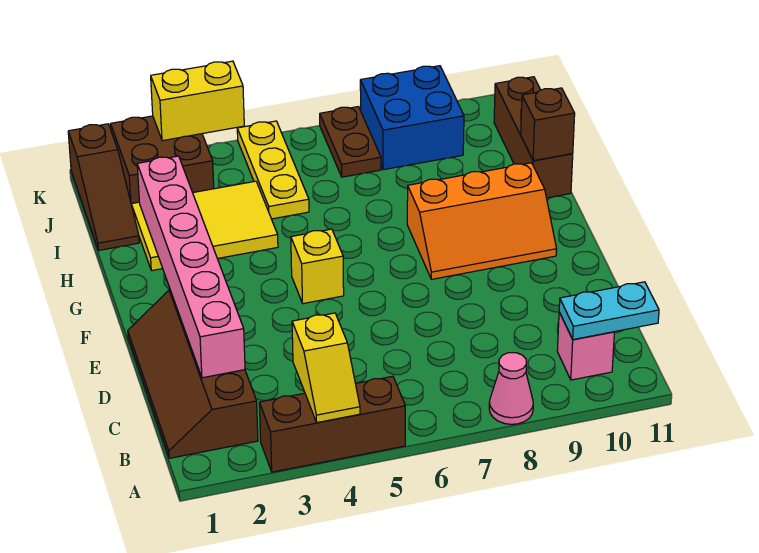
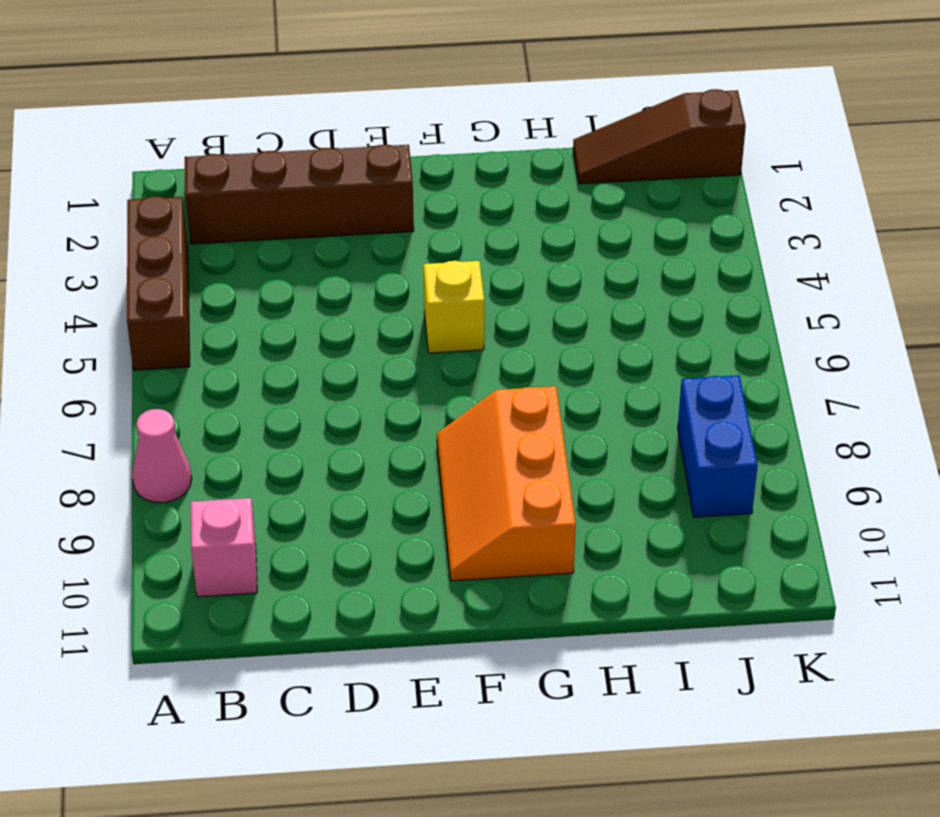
blue 1x2 brick [678,375,758,517] -> blue 2x2 brick [360,66,464,170]
none -> yellow 2x3 tile [131,181,278,271]
none -> brown 1x3 brick [494,77,573,198]
none -> yellow 1x3 plate [237,121,309,219]

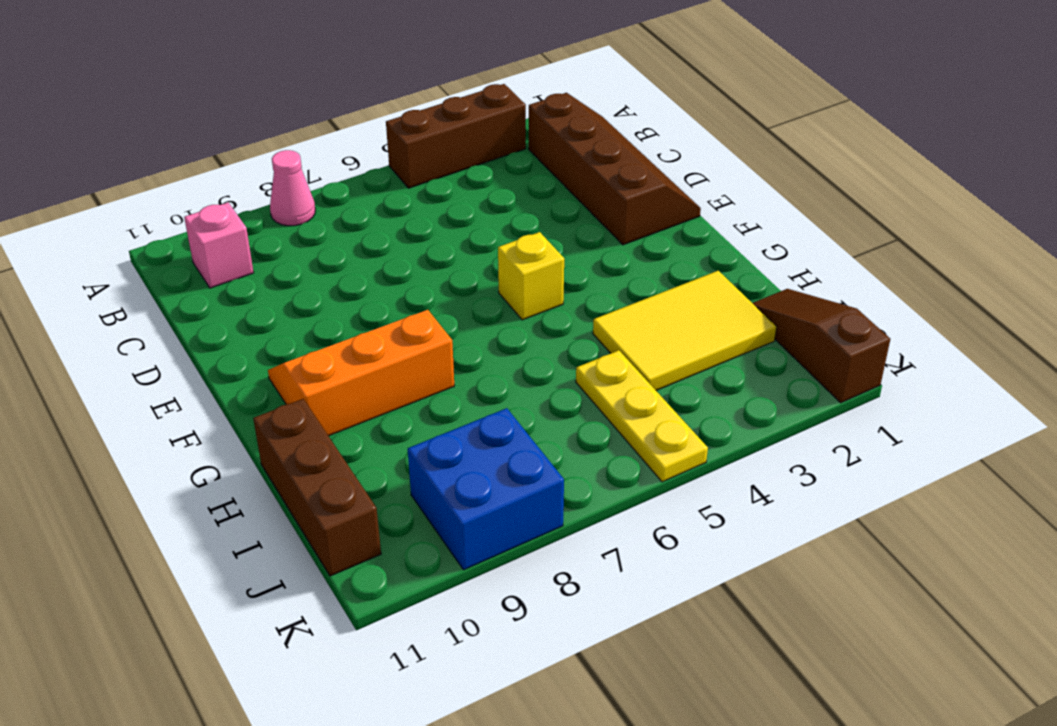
none -> brown 2x2 brick [111,116,214,204]
none -> brown 1x2 plate [320,107,381,177]
none -> yellow 1x2 slope [292,313,360,423]

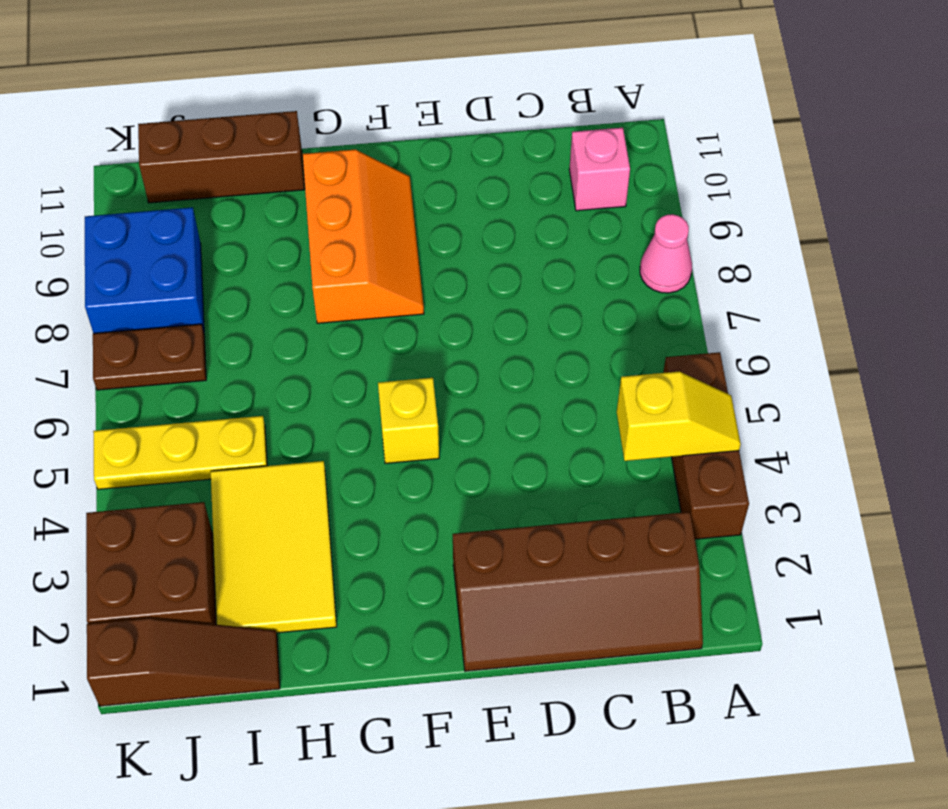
none -> cyan 1x2 plate [559,282,659,340]
none -> pink 1x6 brick [137,156,245,378]
none -> brown 1x1 brick [521,88,575,161]

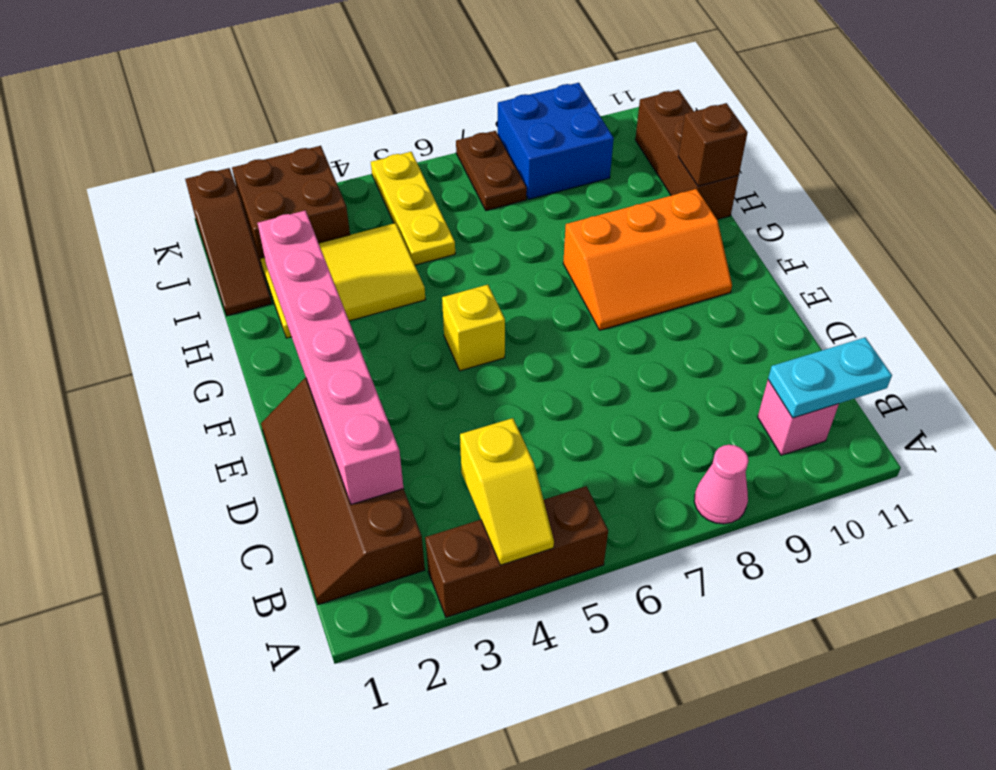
none -> yellow 1x2 brick [151,61,244,141]

